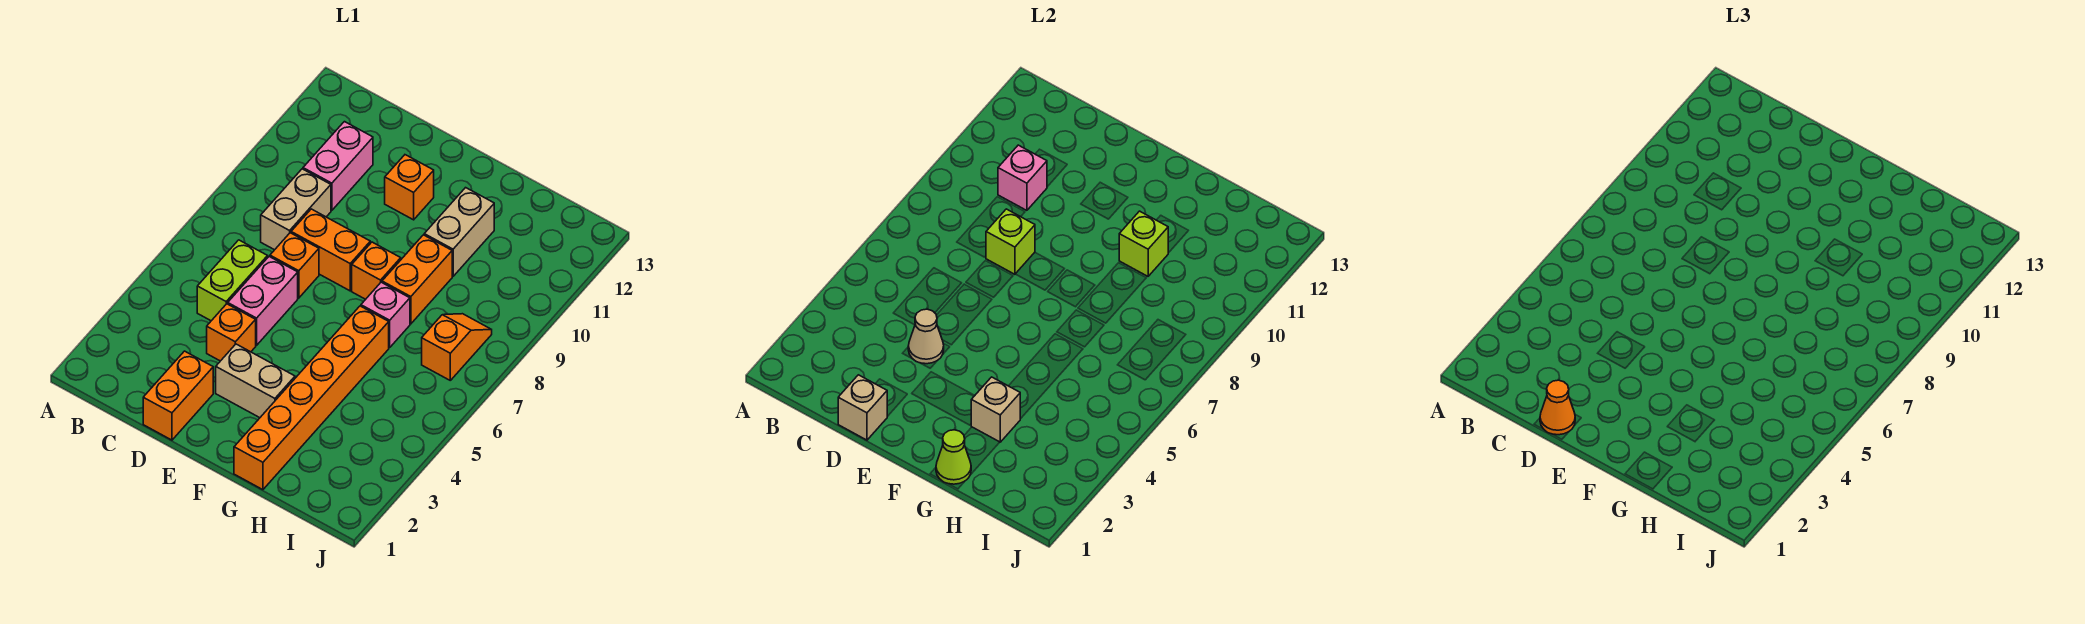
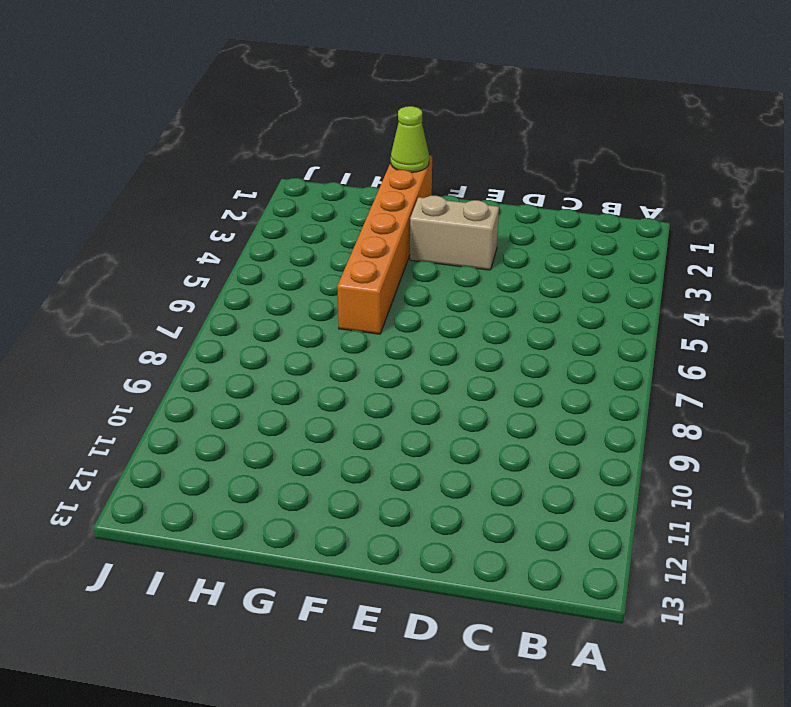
none -> lime 1x2 brick [197,240,268,321]
none -> tan 1x2 brick [261,169,331,250]
none -> pink 1x2 brick [303,122,373,210]

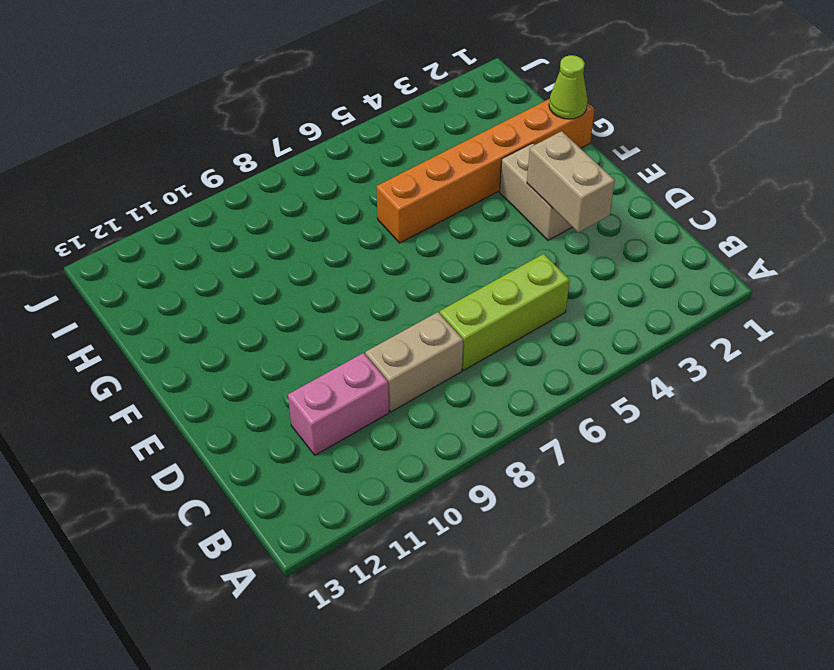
lime 1x3 brick [440,254,570,370] -> lime 1x2 brick [197,240,268,321]
tan 1x2 brick [527,131,615,232] -> tan 1x2 brick turned to [424,188,494,276]
none -> orange 1x2 brick [143,351,213,440]
none -> orange 1x1 brick [207,304,256,361]
none -> pink 1x2 brick [228,257,298,345]

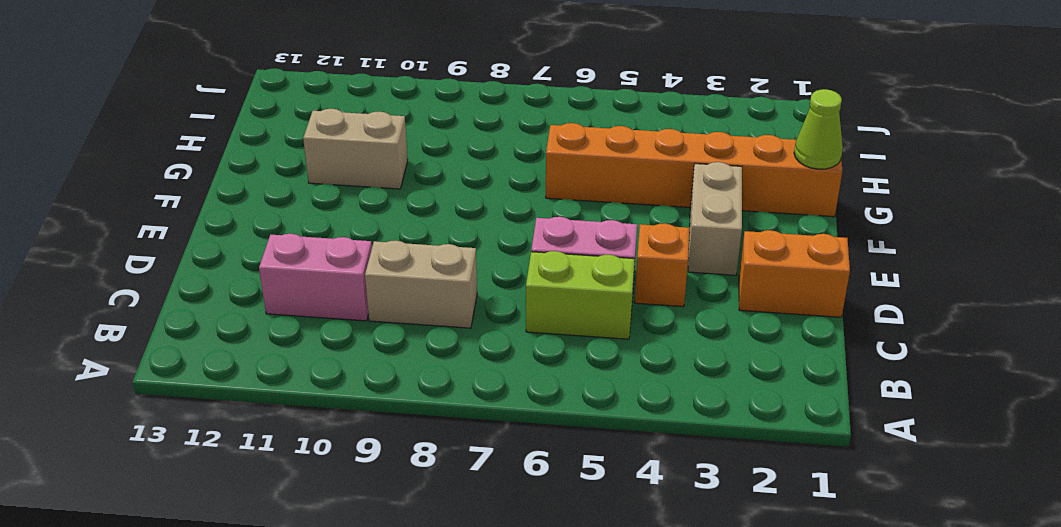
none -> orange 1x1 brick [270,233,319,298]
none -> orange 1x2 brick [291,209,370,291]
none -> orange 1x1 brick [385,155,434,220]

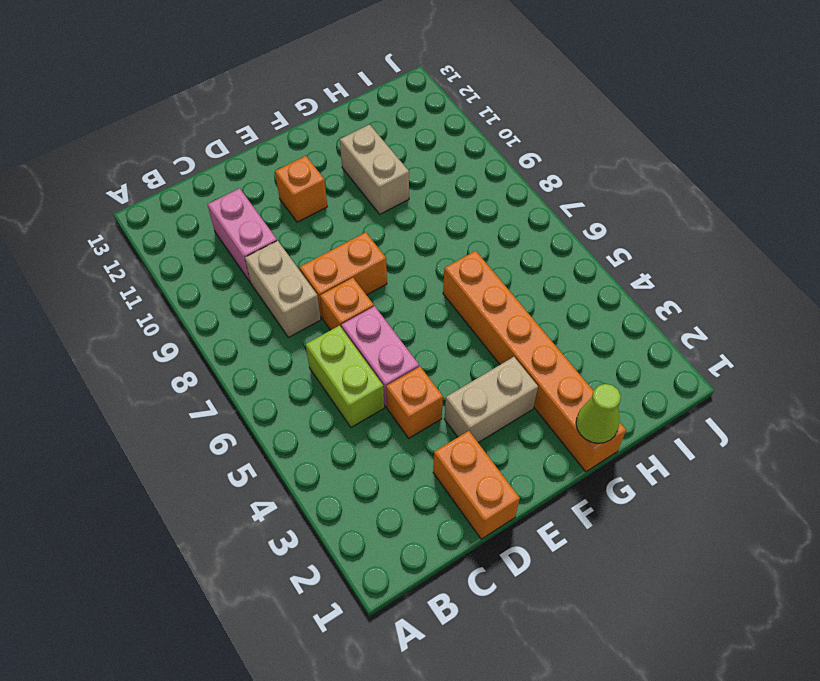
none -> orange 1x1 brick [352,242,401,299]
none -> pink 1x1 brick [361,282,410,347]
none -> orange 1x2 brick [382,235,452,324]

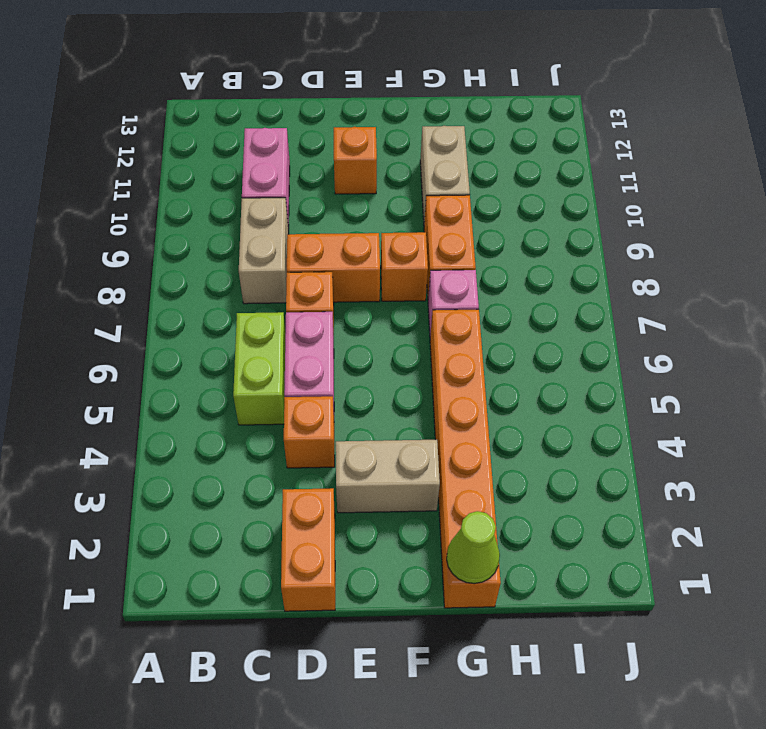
none -> orange 1x2 slope [422,314,492,380]
none -> pink 1x1 brick [998,145,1047,210]
none -> tan 1x1 brick [838,375,887,440]

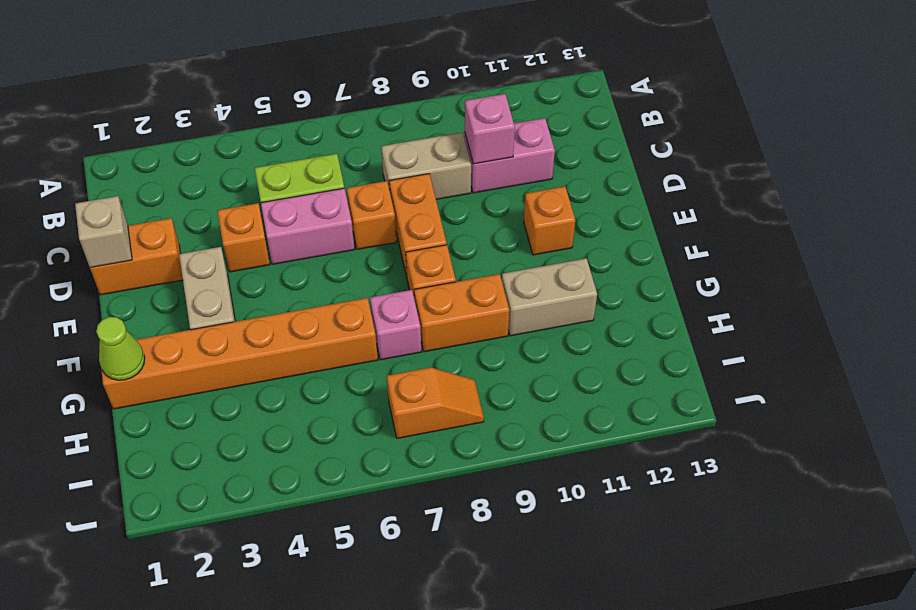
none -> tan 1x1 cone [908,309,944,364]
none -> lime 1x1 brick [986,209,1035,274]
none -> tan 1x1 brick [971,377,1020,442]

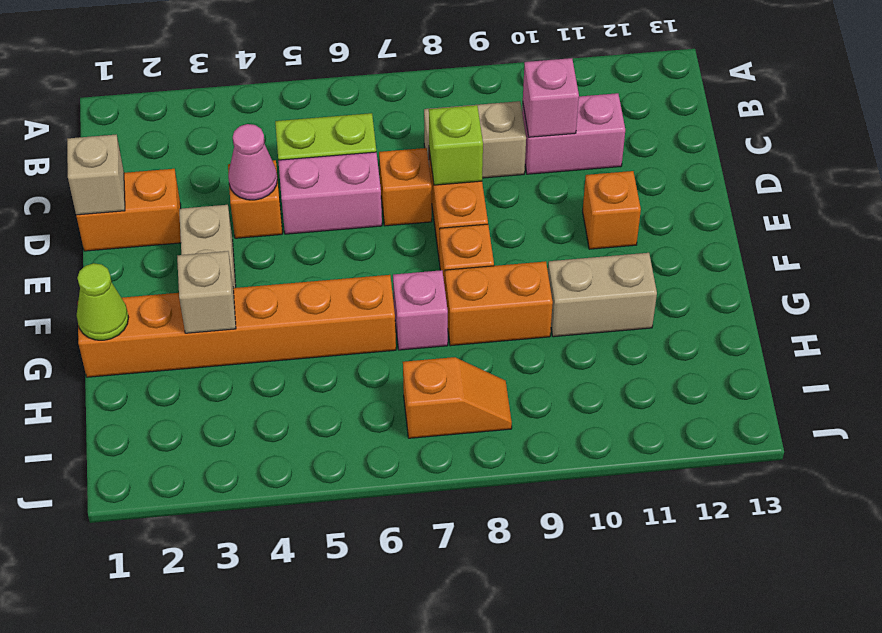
pink 1x1 cone [228,124,277,200] -> tan 1x1 cone [908,309,944,364]
none -> lime 1x1 brick [1119,211,1168,276]
none -> orange 1x1 cone [1540,380,1575,435]

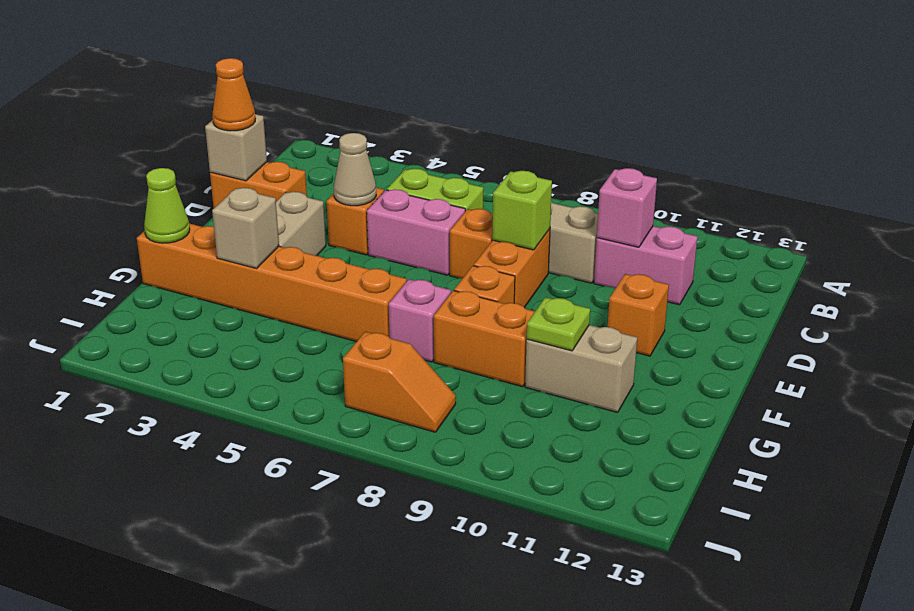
lime 1x1 plate [527,297,590,351] -> lime 1x1 brick [1119,211,1168,276]

